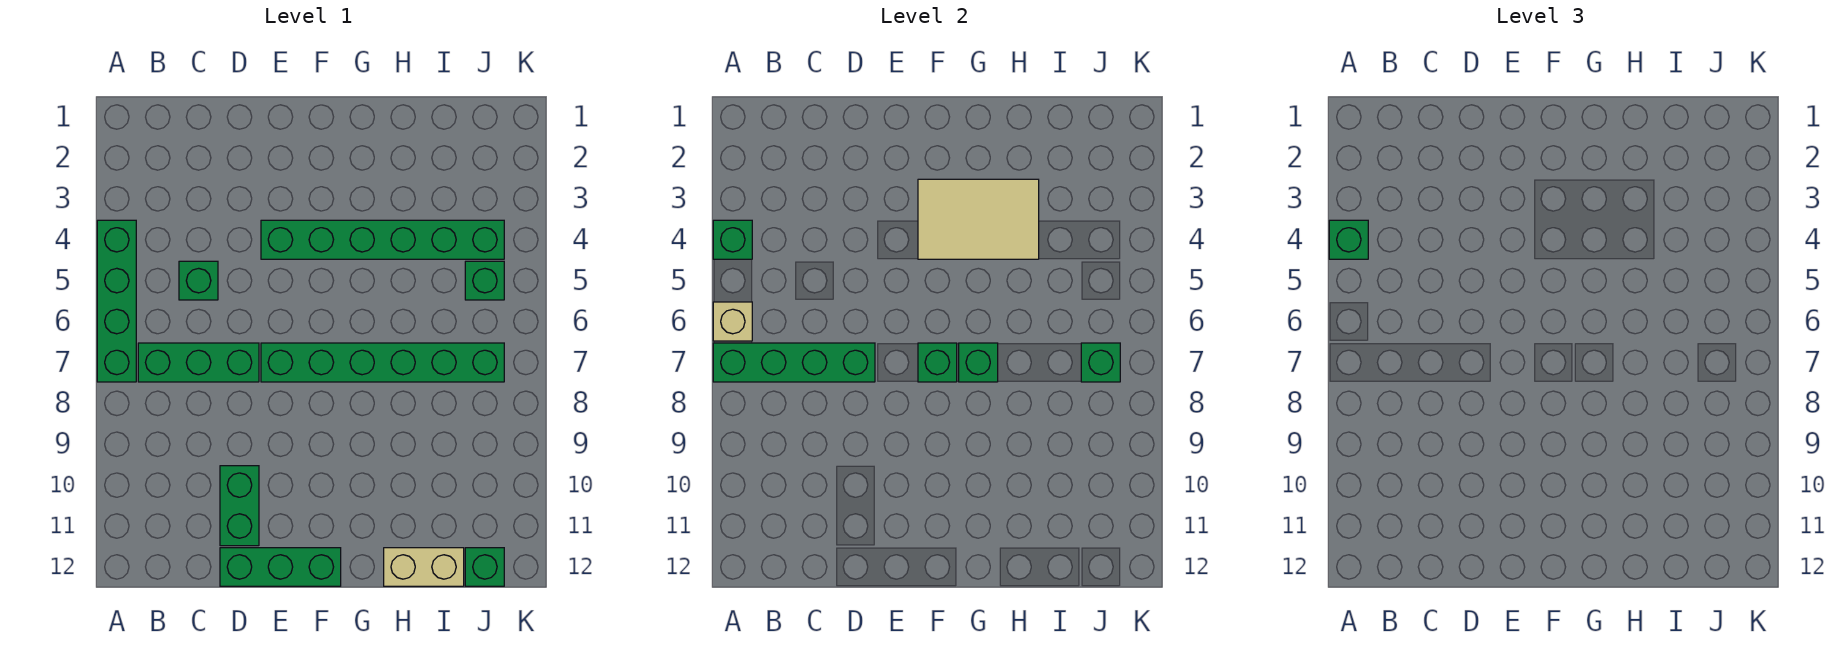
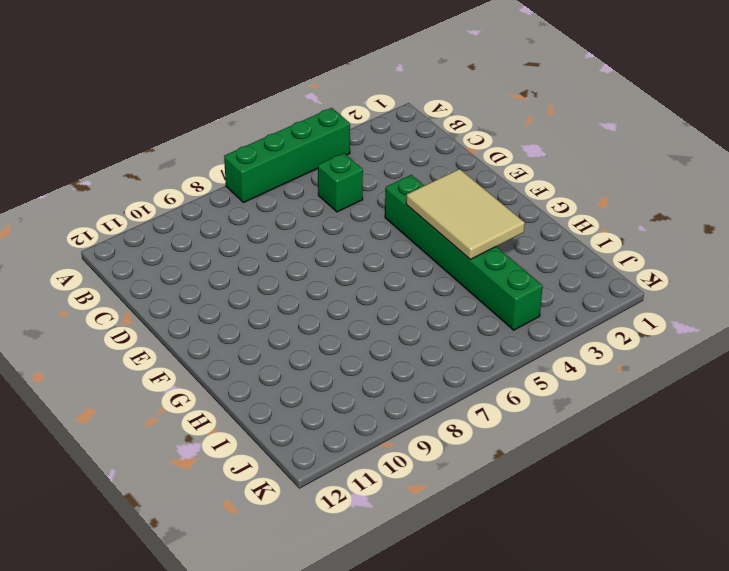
none -> green 1x3 brick [138,343,259,382]
none -> green 1x2 brick [220,466,259,546]
none -> green 1x3 brick [220,548,341,586]

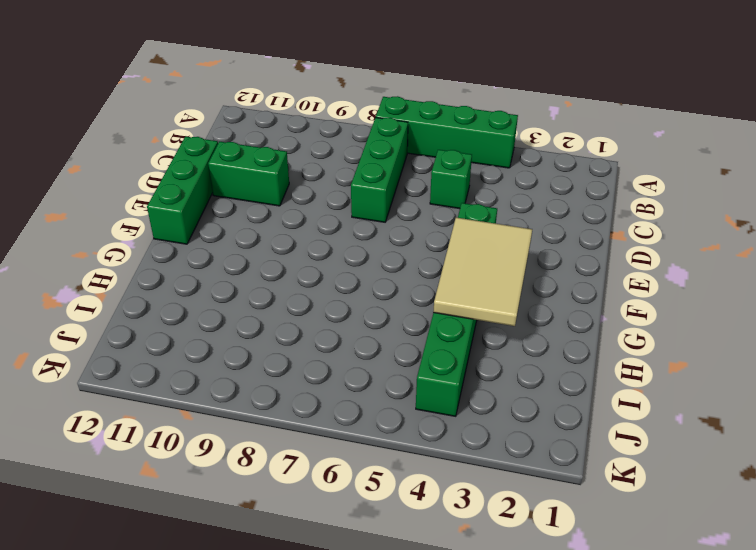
none -> green 1x6 brick [261,343,504,382]
none -> tan 1x2 brick [384,548,464,586]
none -> green 1x1 brick [465,261,504,300]

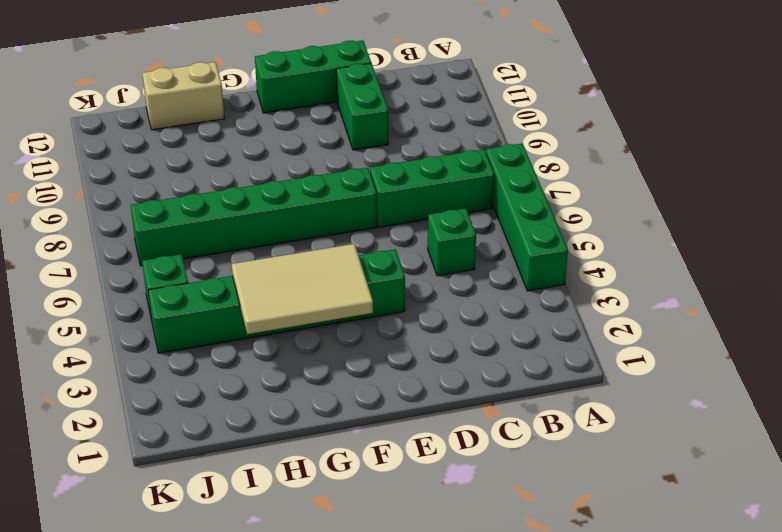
none -> green 1x1 brick [465,548,504,586]
none -> green 1x1 brick [713,220,752,259]
none -> tan 1x1 brick [713,302,752,341]

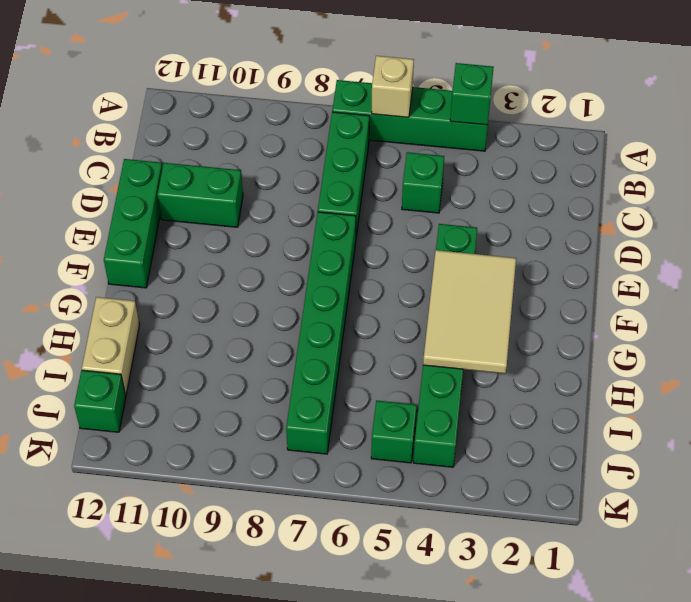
none -> green 1x4 brick [713,343,875,382]
none -> green 1x1 brick [918,343,957,382]
none -> green 1x1 brick [959,343,998,382]

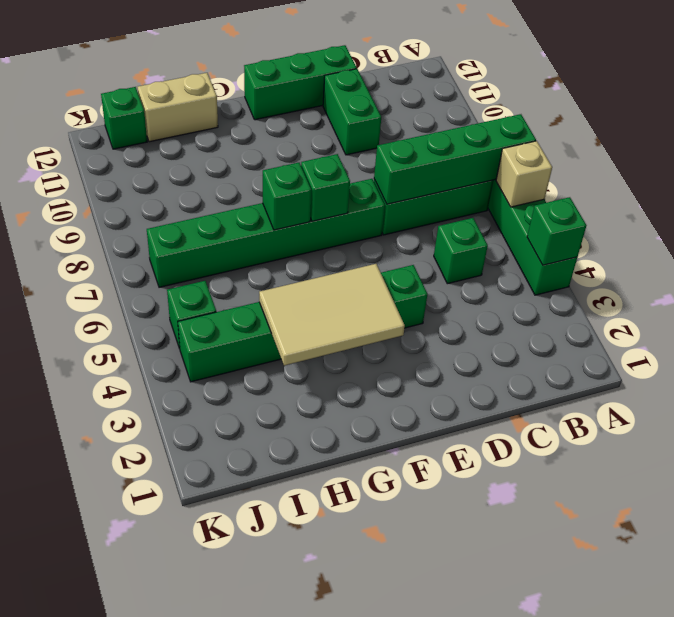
none -> green 1x1 brick [1081,343,1120,382]
none -> green 1x1 brick [1329,220,1368,259]

